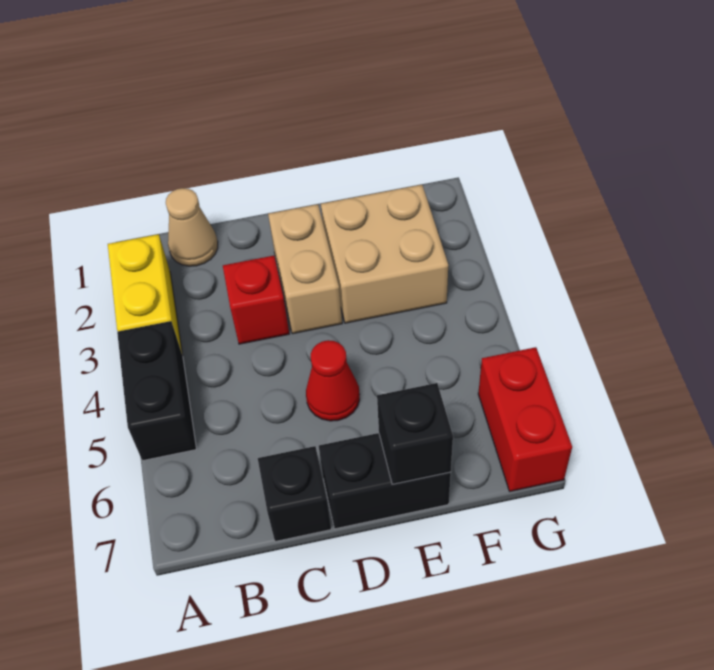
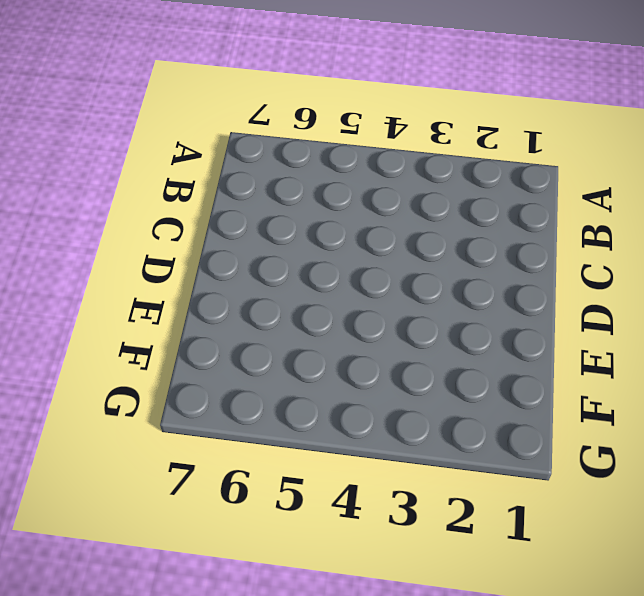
none -> yellow 1x2 brick [108,234,182,353]
none -> black 1x2 brick [117,321,196,461]

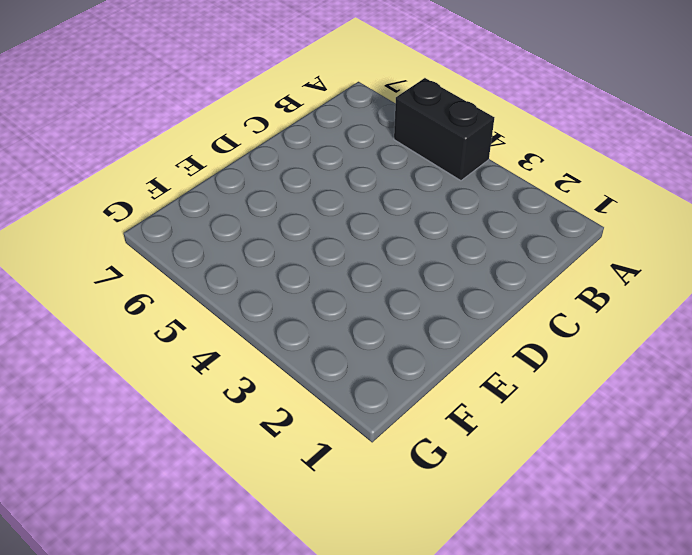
none -> yellow 1x2 brick [108,234,182,353]
none -> tan 1x1 cone [166,188,218,266]

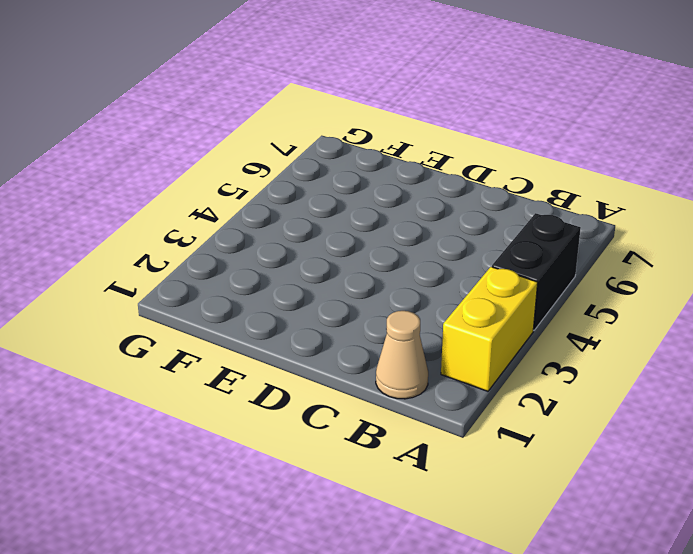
none -> red 1x1 brick [223,256,289,344]
none -> black 1x1 brick [258,446,331,542]

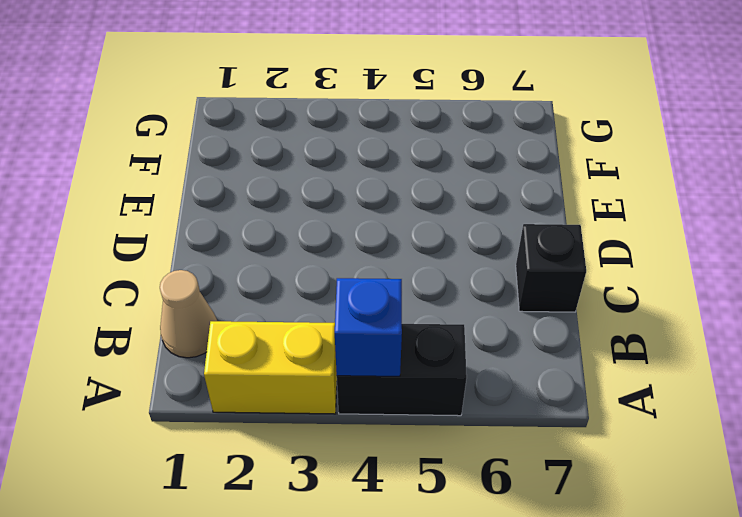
blue 1x1 brick [335,278,402,376] -> none
none -> red 1x1 brick [223,256,289,344]
none -> tan 1x2 brick [268,204,342,334]

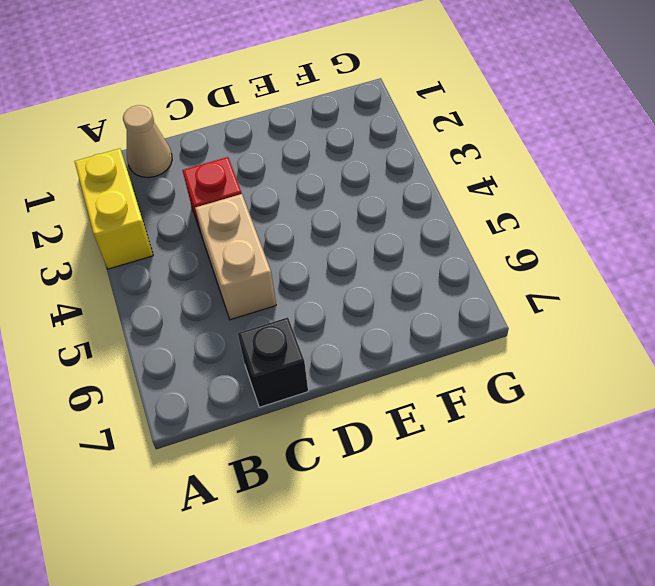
tan 1x2 brick [195,194,276,320] -> tan 1x2 brick moved to [268,204,342,334]
none -> black 1x2 brick [117,321,196,461]
none -> red 1x1 cone [306,340,360,421]

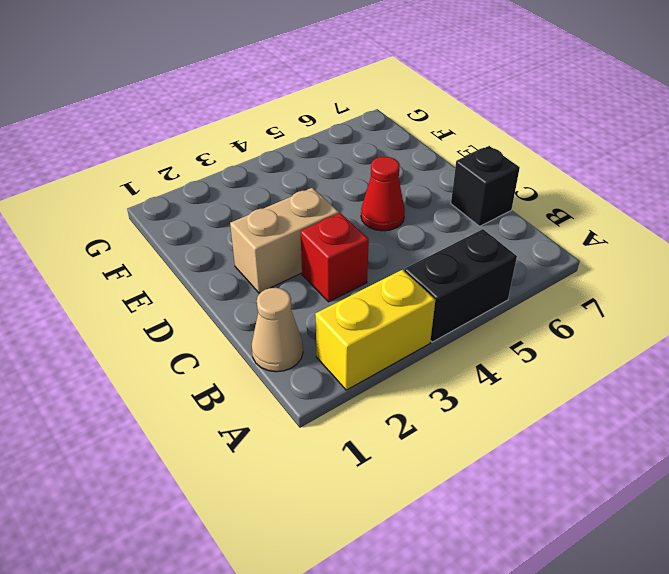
none -> black 1x2 brick [319,433,451,529]
none -> tan 2x2 brick [321,185,448,323]

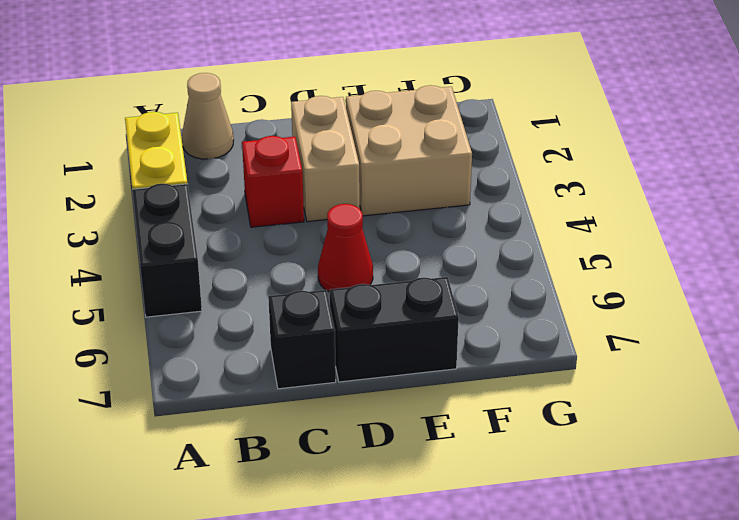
none -> red 1x2 brick [478,347,572,491]
none -> black 1x1 brick [377,383,453,484]

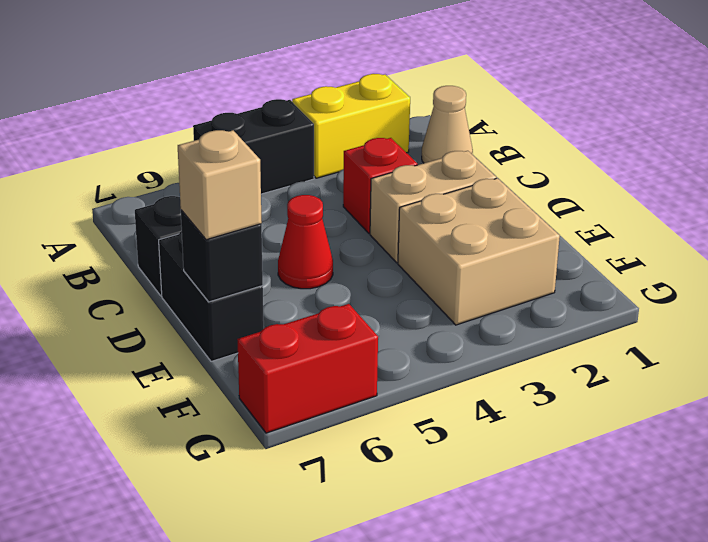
tan 1x1 brick [178,130,262,240] -> none

